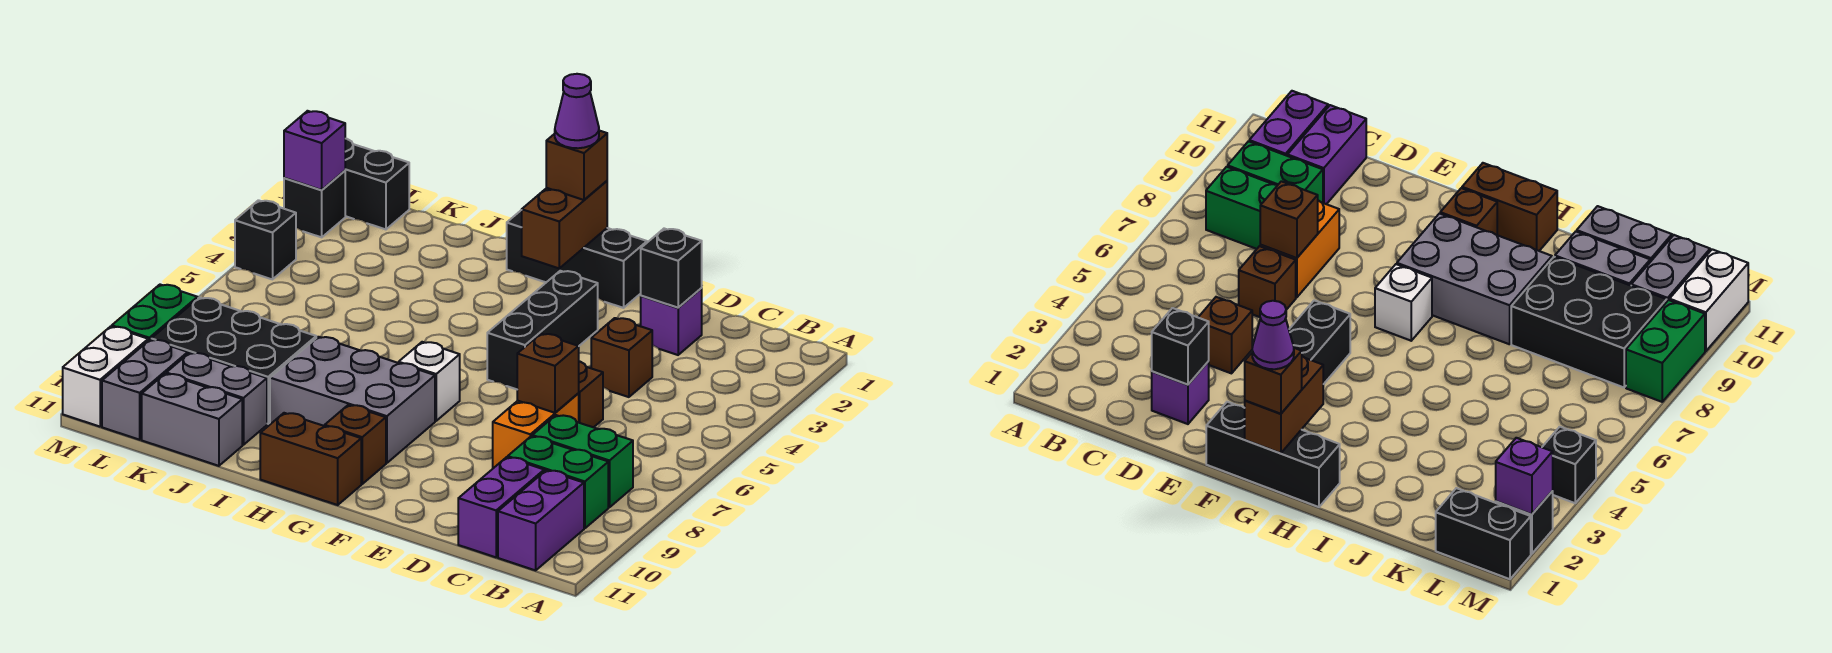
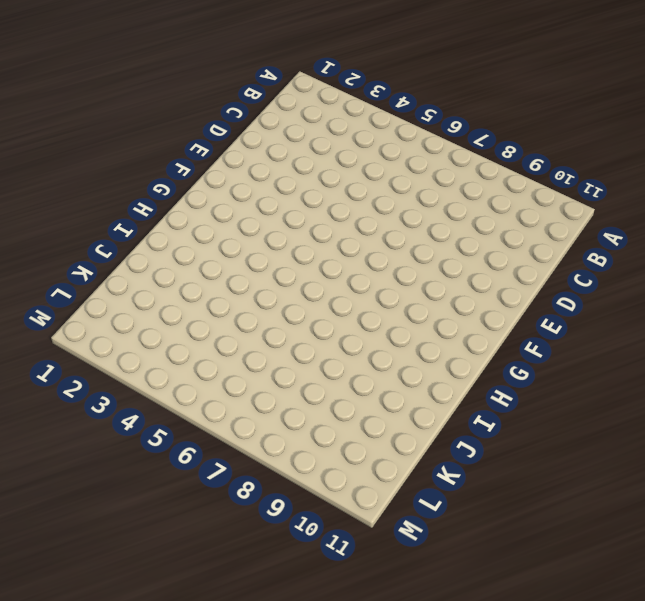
none -> green 1x2 brick [532,415,633,507]
none -> green 1x2 brick [508,436,608,528]
none -> purple 1x2 brick [498,470,584,570]

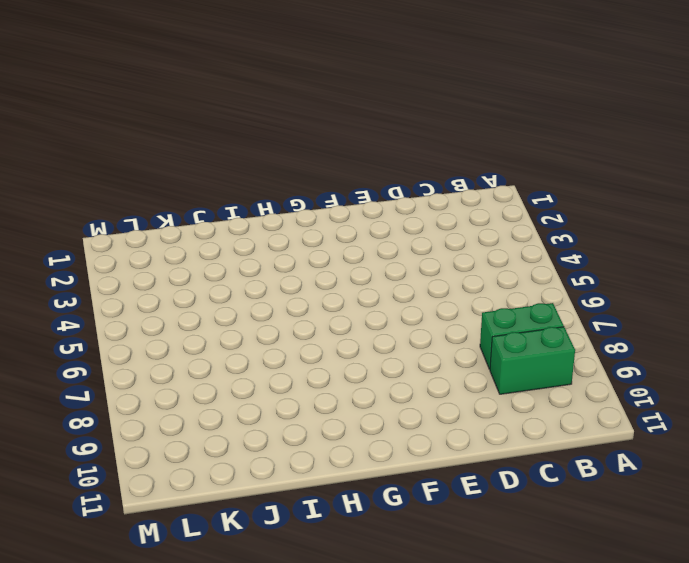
none -> purple 1x2 brick [498,470,584,570]
none -> purple 1x2 brick [458,457,544,557]
none -> purple 1x1 brick [641,289,702,355]

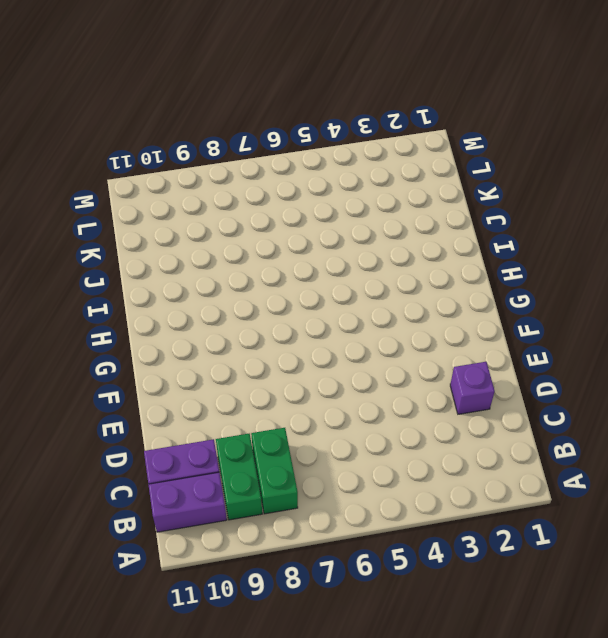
none -> brown 1x1 brick [591,318,652,397]
none -> brown 1x1 brick [578,361,603,427]
none -> orange 1x2 brick [493,394,579,468]

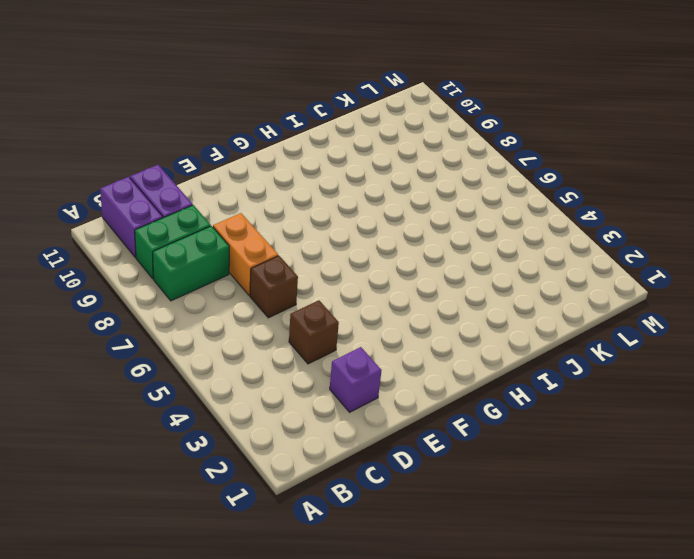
none -> black 1x3 brick [507,210,647,308]
none -> black 1x3 brick [487,271,598,389]
none -> white 1x1 brick [399,342,460,421]

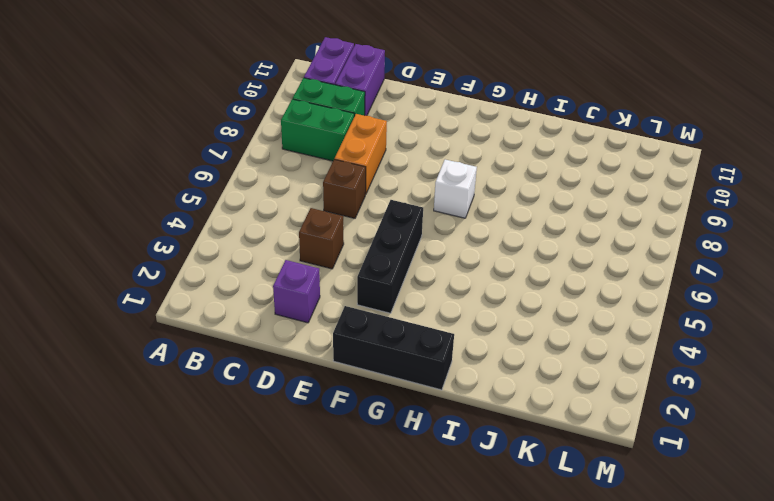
none -> grey 2x3 brick [270,337,435,463]
none -> brown 1x1 brick [325,405,386,484]
none -> brown 1x2 brick [260,413,361,505]

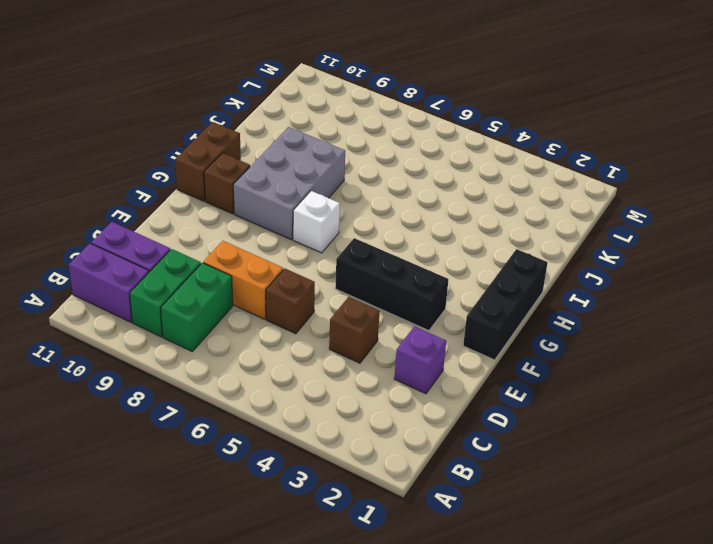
none -> black 2x3 brick [151,298,316,424]
none -> grey 1x2 brick [166,353,267,445]
none -> grey 1x2 brick [142,374,242,466]

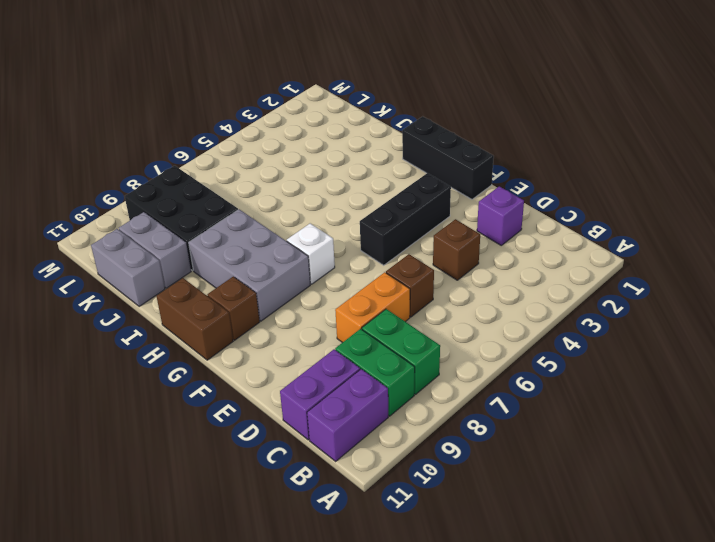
none -> black 1x2 brick [345,139,409,229]
none -> grey 1x2 brick [102,340,188,440]
none -> black 1x1 brick [284,171,345,237]

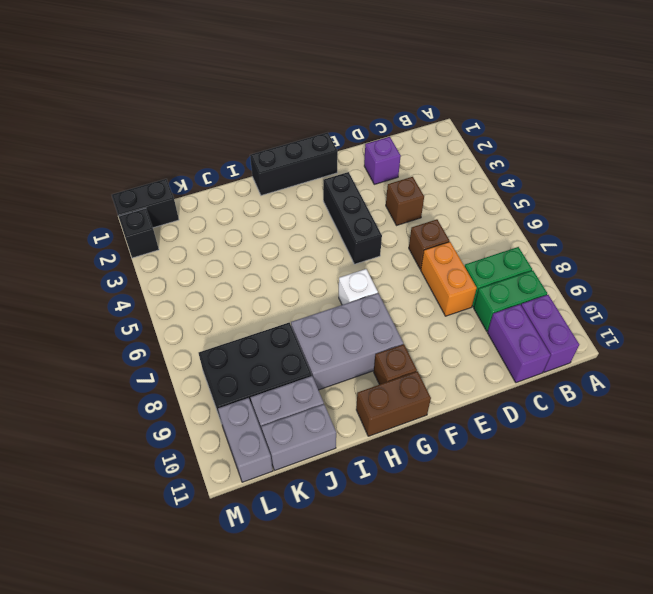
none -> black 1x1 brick [235,200,296,279]
none -> green 1x2 brick [112,285,198,341]
none -> white 1x2 brick [63,326,148,427]

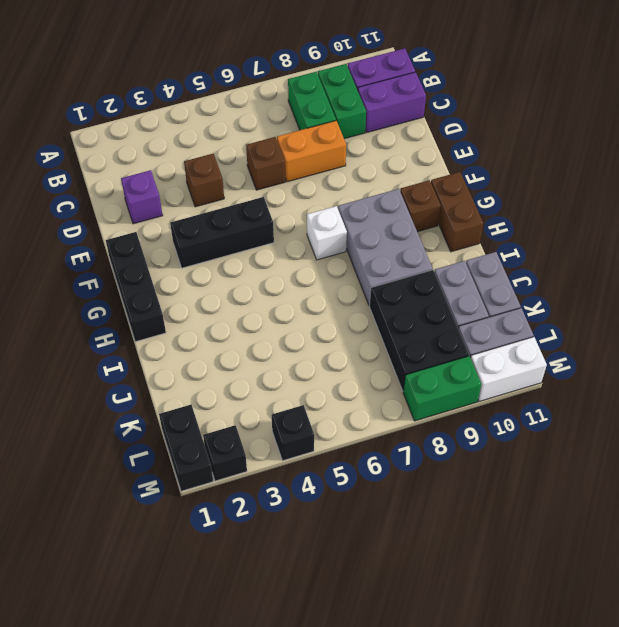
none -> black 1x1 brick [641,229,702,308]
none -> brown 1x1 brick [517,334,579,413]
none -> brown 1x2 brick [522,181,607,268]

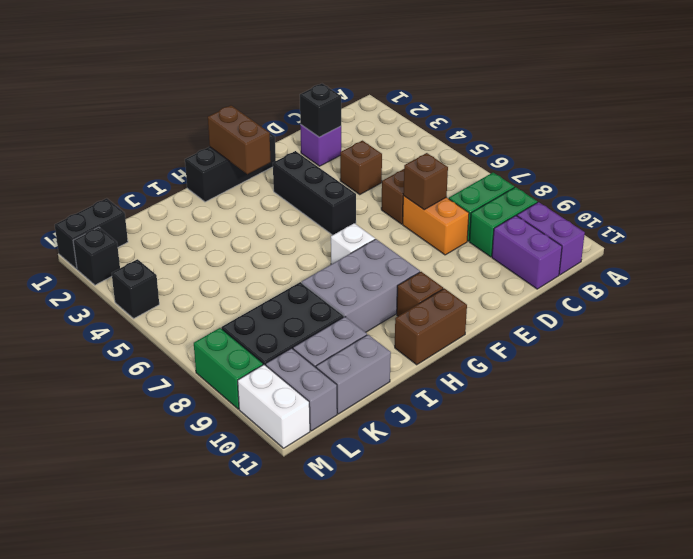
none -> purple 1x1 brick [284,111,345,190]
none -> brown 1x1 brick [546,131,607,200]
none -> purple 1x1 cone [555,74,599,148]

